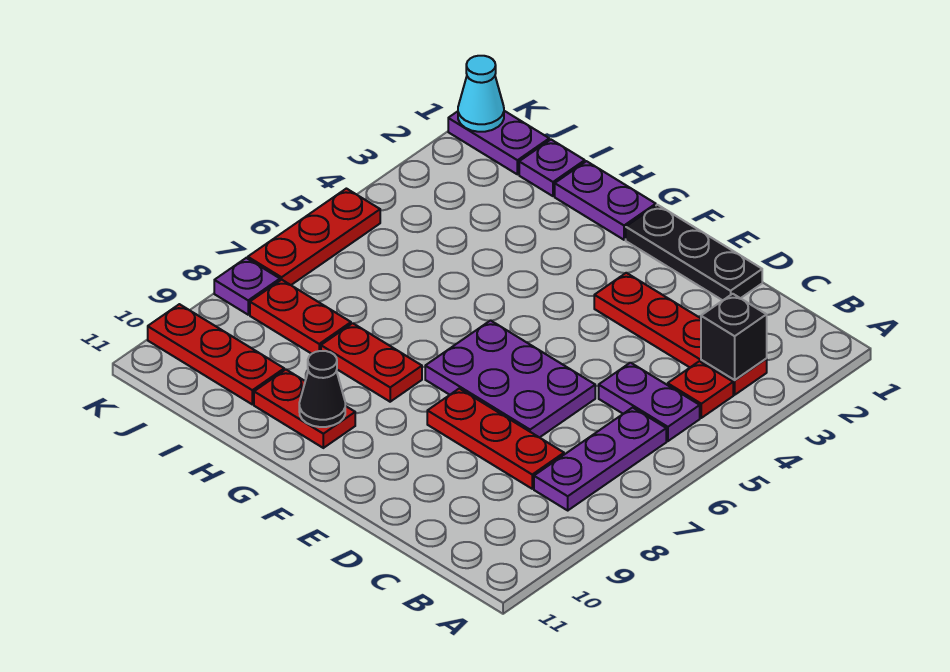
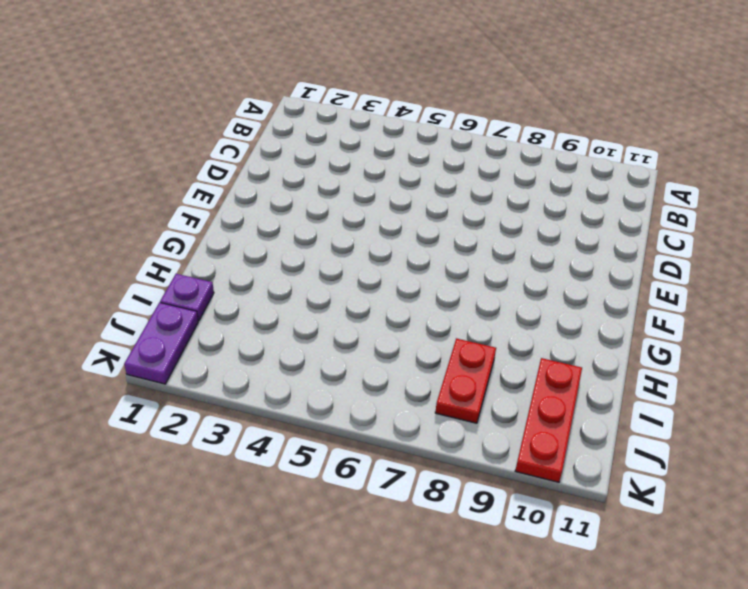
none -> red 1x4 plate [594,273,767,395]
none -> red 1x1 plate [668,361,733,418]
none -> purple 1x2 plate [599,363,700,441]

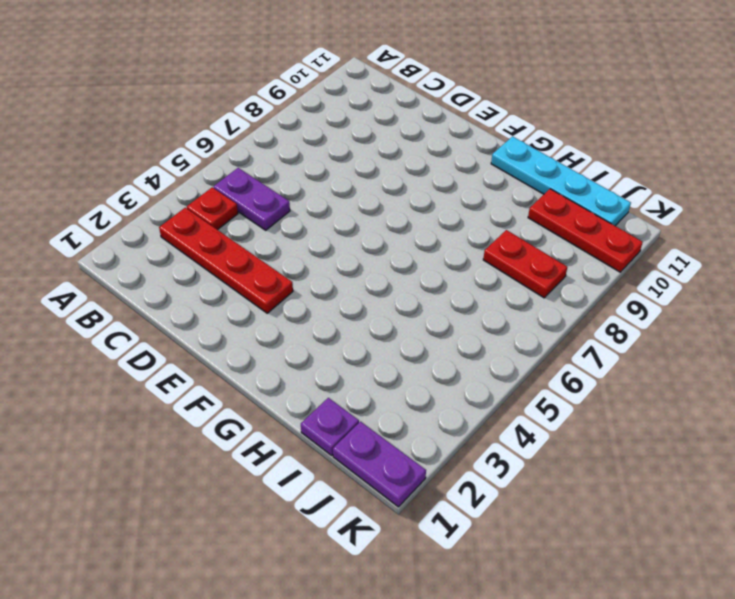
cyan 1x4 plate [491,136,631,226] -> none
none -> purple 1x3 plate [534,408,666,510]
none -> red 1x3 plate [427,389,564,489]
none -> black 1x3 plate [626,205,762,300]

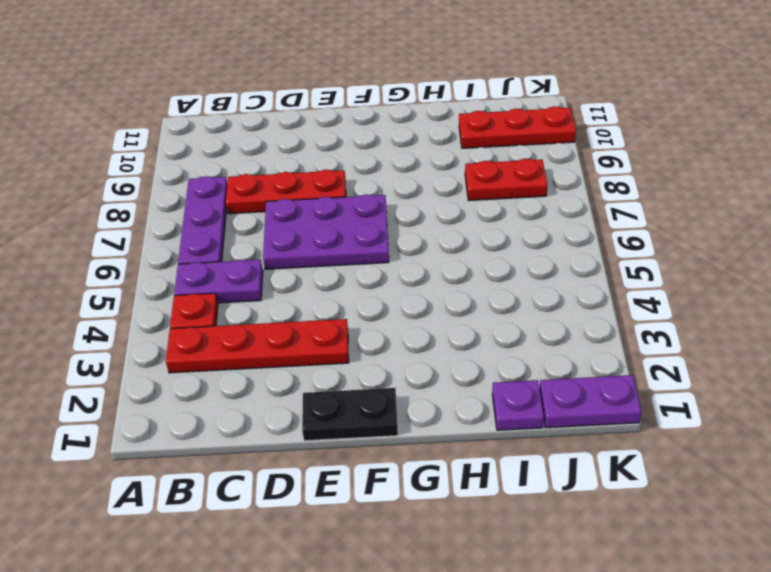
black 1x2 plate [302,388,398,441] -> black 1x3 plate [626,205,762,300]
none -> purple 1x2 plate [555,161,656,240]
none -> red 1x2 plate [321,323,422,402]
none -> red 1x2 plate [254,370,355,448]

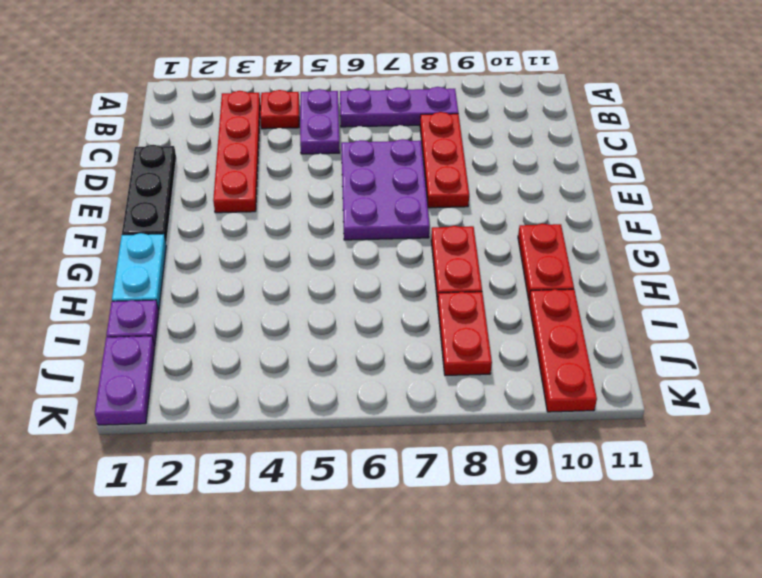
cyan 1x2 plate [112,233,166,310] -> purple 1x2 plate [555,161,656,240]
none -> red 1x3 plate [248,189,380,285]
none -> purple 1x1 plate [214,258,280,315]
none -> black 1x1 brick [701,294,767,380]

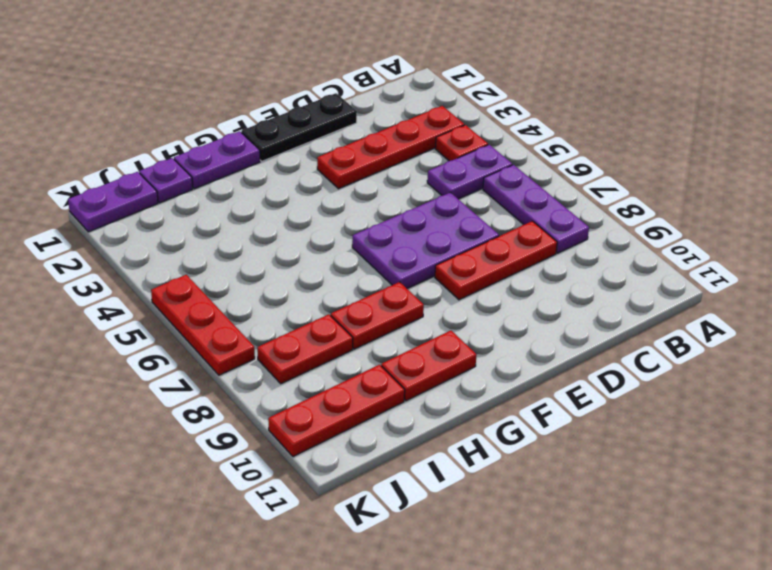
none -> purple 1x1 plate [214,258,280,315]
none -> black 1x1 brick [701,294,767,380]
none -> black 1x1 cone [299,351,345,427]

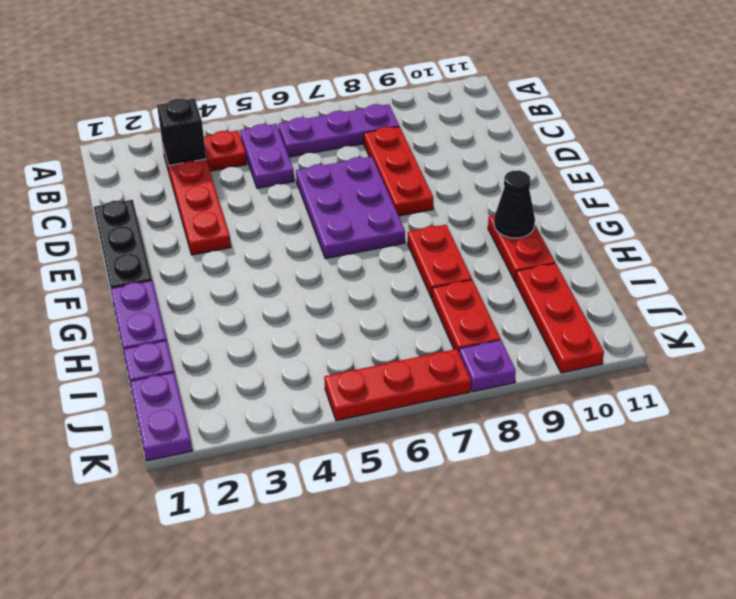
none -> cyan 1x1 cone [458,56,504,132]

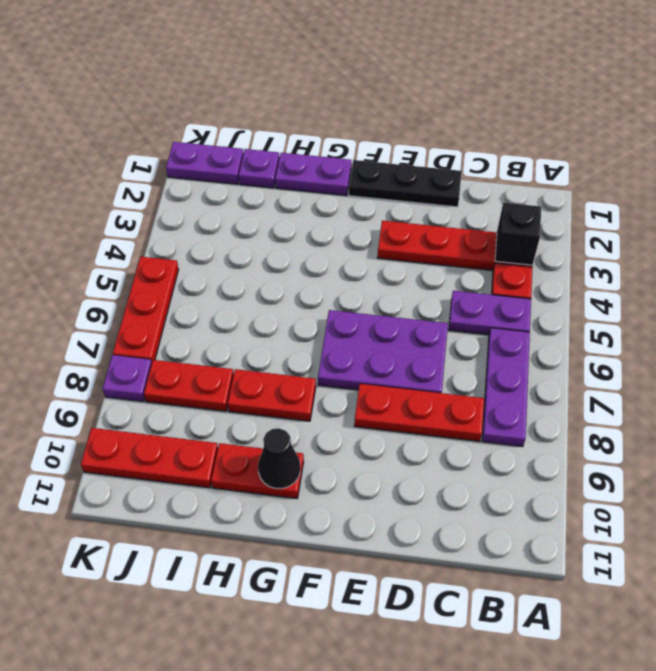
none -> cyan 1x1 cone [458,56,504,132]

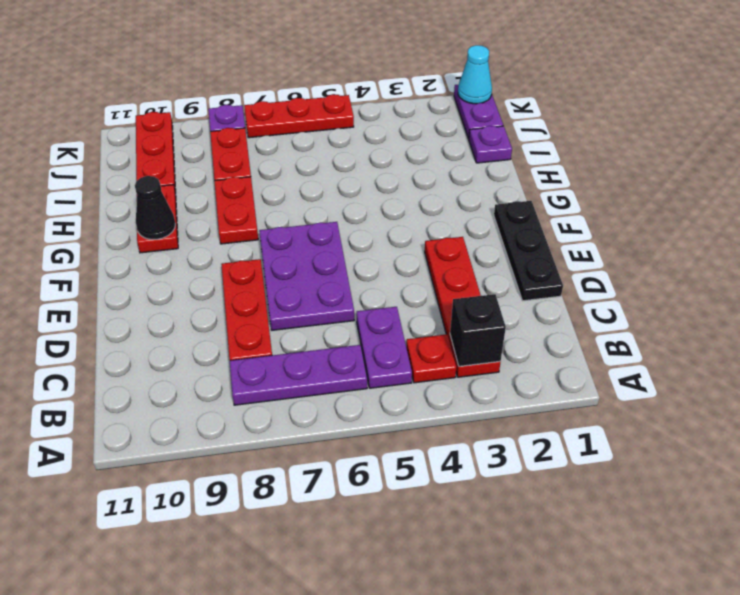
none -> purple 1x2 plate [555,161,656,240]

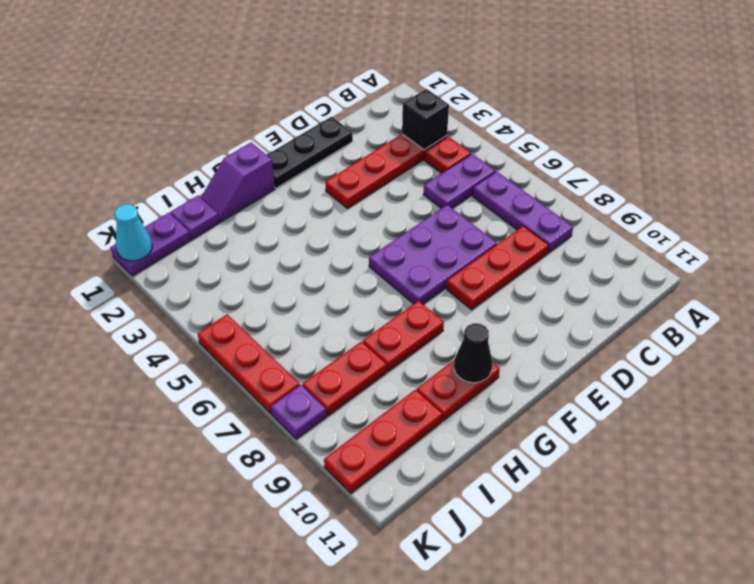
purple 1x2 slope [201,143,275,222] -> purple 1x2 plate [555,161,656,240]

